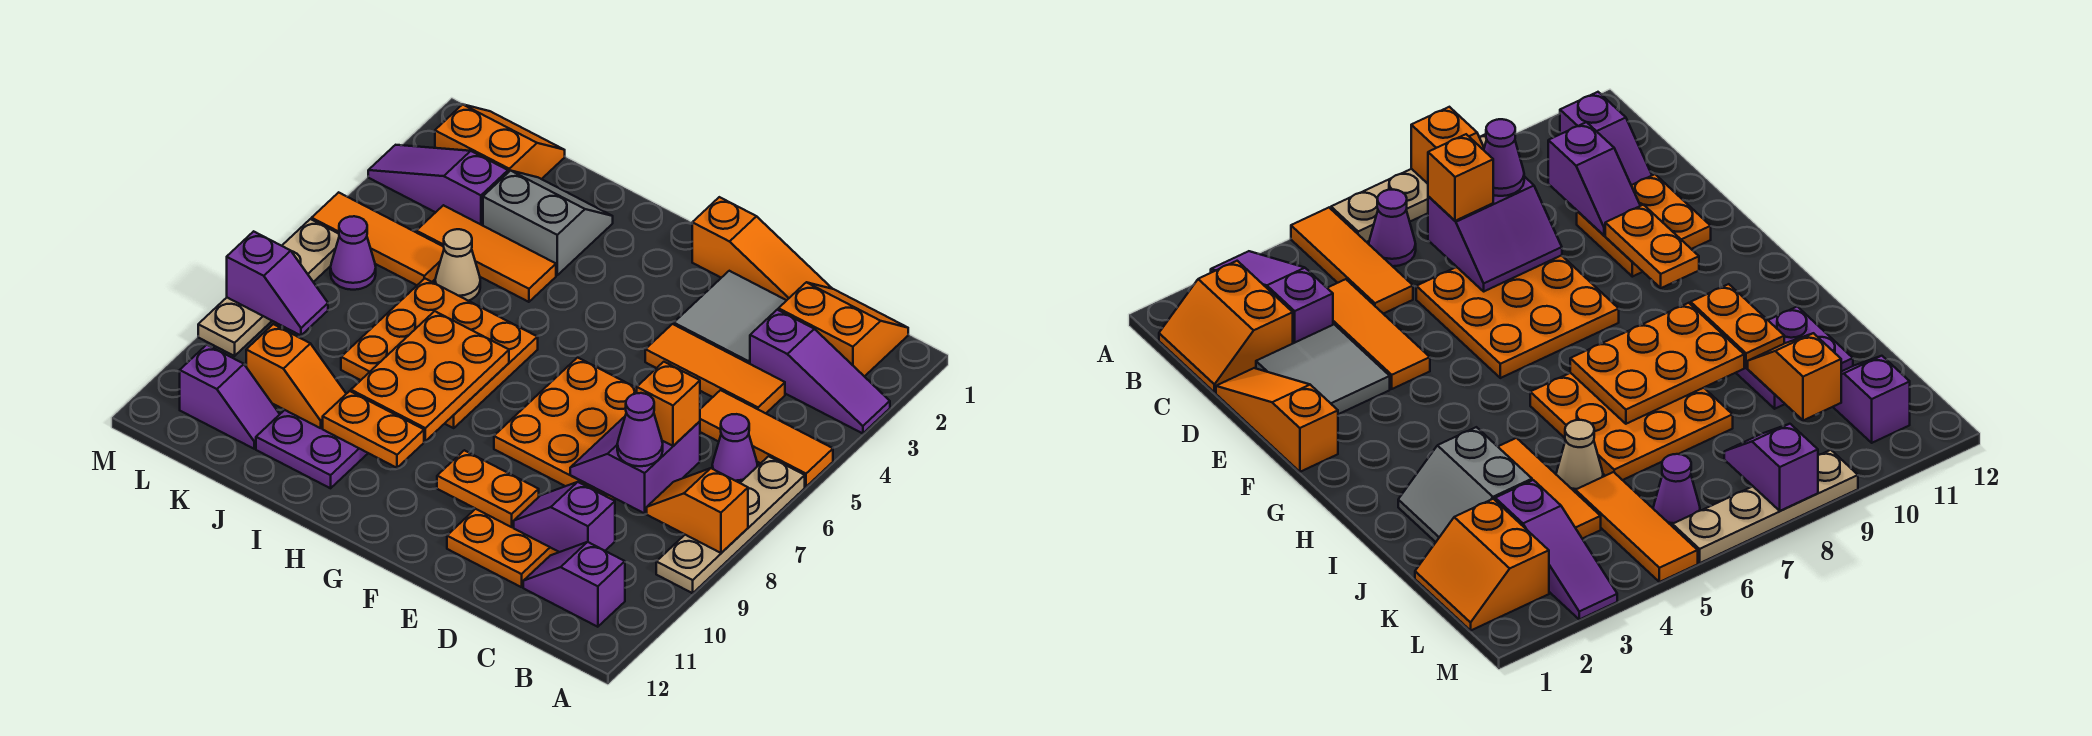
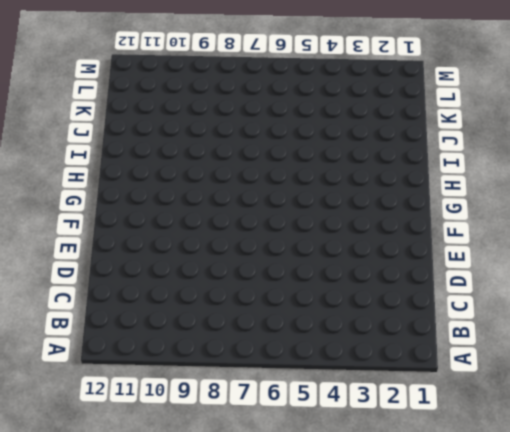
none -> purple 1x3 slope [750,310,890,434]
none -> orange 1x3 tile [700,390,833,487]
none -> tan 1x4 plate [656,456,805,593]
none -> orange 2x2 slope [778,282,908,377]

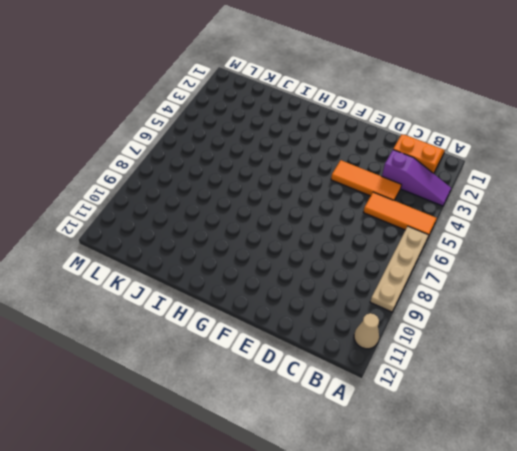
tan 1x1 cone [354,313,379,349] -> tan 1x1 cone moved to [435,229,480,301]
none -> purple 1x1 cone [712,414,758,483]
none -> purple 1x2 slope [523,542,625,627]
none -> orange 1x3 slope [692,197,832,300]
none -> grey 2x2 tile [674,271,787,364]

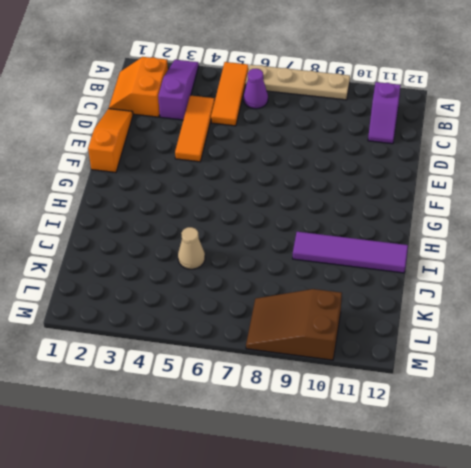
purple 1x4 tile [293,232,408,273] -> purple 2x2 plate [256,410,368,488]
brown 2x3 slope [246,289,342,360] -> tan 1x4 plate [198,219,339,356]
none -> grey 2x2 tile [674,271,787,364]
none -> orange 3x3 plate [494,357,637,500]
none -> orange 2x2 plate [447,509,559,587]
none -> orange 3x3 plate [341,279,538,428]

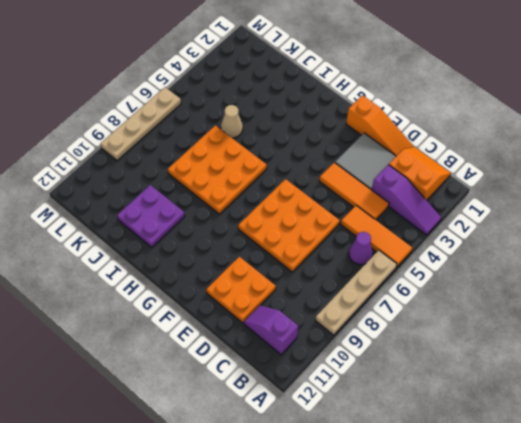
none -> grey 2x2 slope [483,171,613,275]
none -> orange 1x3 tile [416,205,556,302]
none -> orange 2x2 slope [435,104,565,179]
none -> purple 1x3 slope [368,145,508,226]

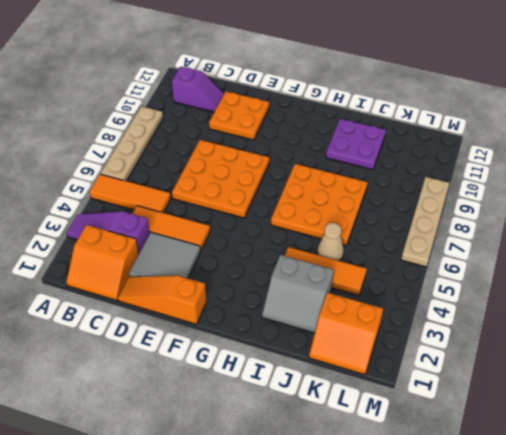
none -> purple 1x1 cone [712,414,758,483]
none -> purple 1x3 slope [368,145,508,226]
none -> orange 1x3 tile [312,192,444,285]
none -> purple 1x2 slope [180,345,280,449]

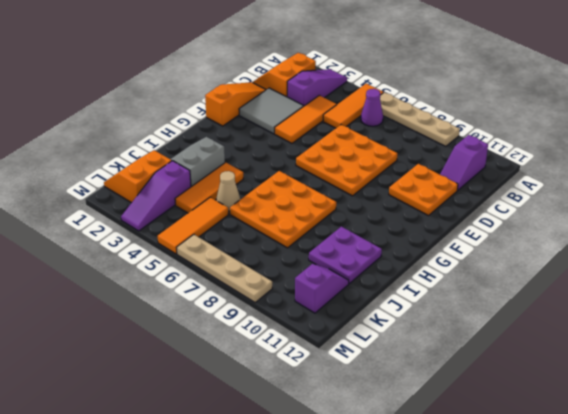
none -> purple 1x1 cone [330,216,376,290]
none -> orange 1x2 slope [647,468,748,553]
none -> purple 2x2 slope [570,417,700,513]
none -> purple 1x2 slope [514,482,615,552]

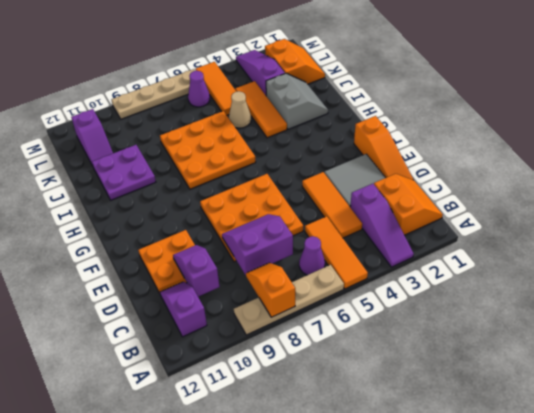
none -> orange 1x2 plate [437,450,539,527]
none -> orange 2x3 plate [351,311,509,441]
none -> orange 1x2 plate [323,391,424,468]
none -> orange 1x2 slope [246,324,346,428]

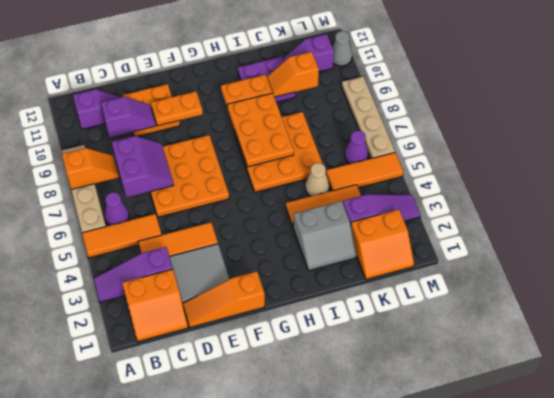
grey 1x1 cone [332,31,352,66] -> none
none -> purple 1x2 slope [227,231,328,335]
none -> orange 1x1 brick [637,362,700,446]
none -> purple 1x1 cone [617,393,663,466]

